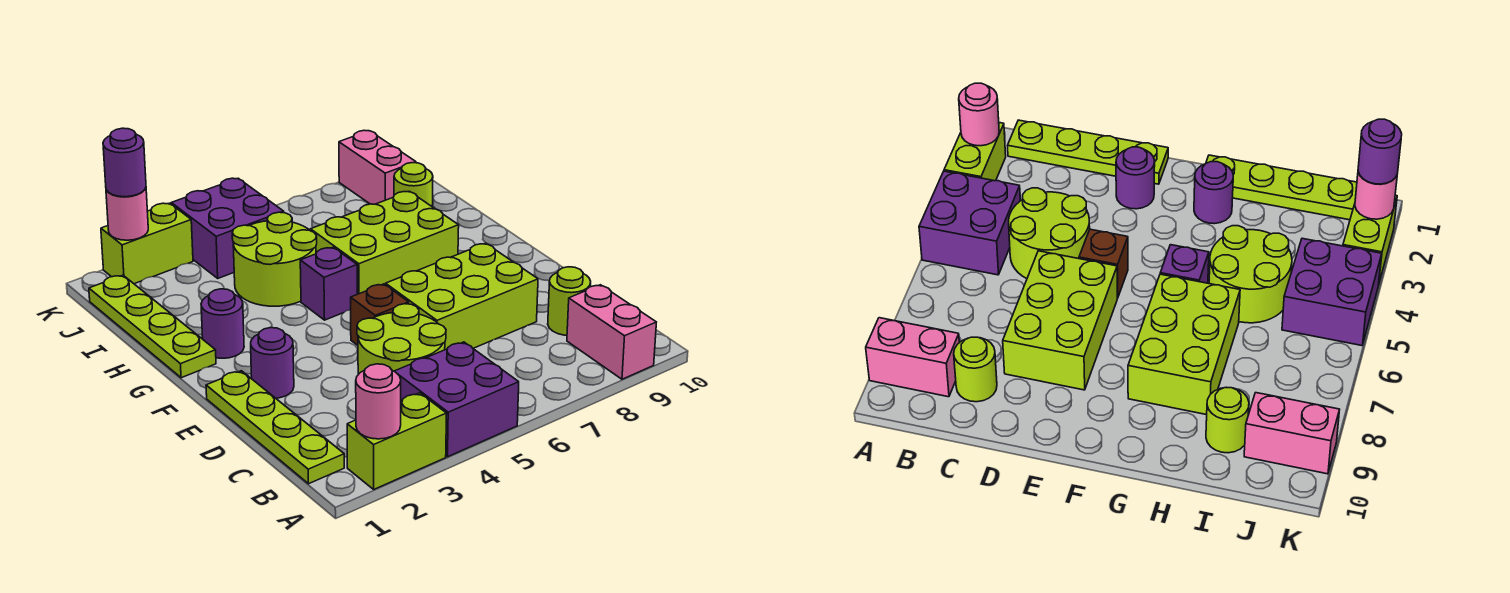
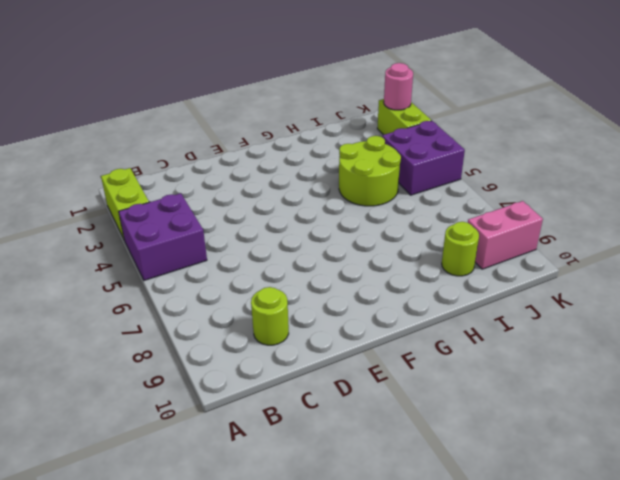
none -> pink 1x2 brick [567,285,656,379]
none -> lime 1x4 plate [206,371,344,484]
none -> lime 2x2 round brick [357,304,446,374]

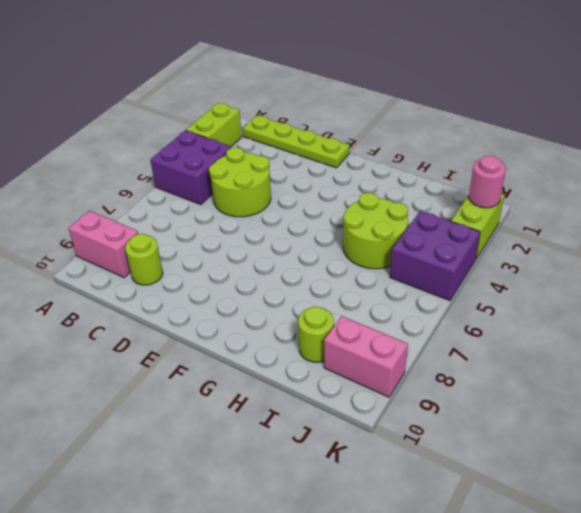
none -> lime 2x3 brick [386,243,538,350]
none -> purple 1x1 round brick [251,328,294,398]
none -> brown 1x1 brick [351,284,409,345]

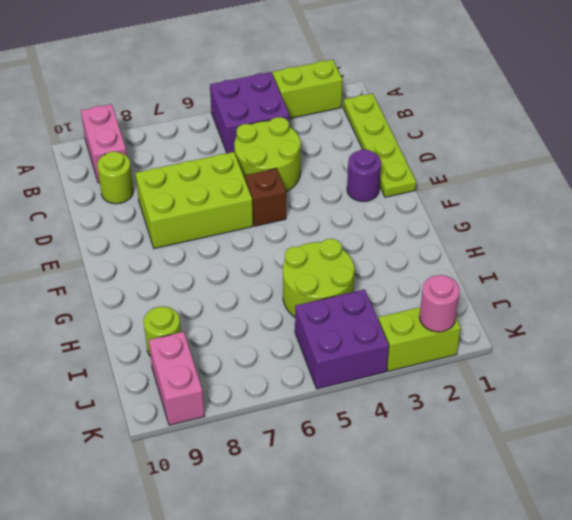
none -> lime 1x4 plate [89,275,216,378]
none -> purple 1x1 round brick [201,289,244,358]
none -> purple 1x1 brick [300,247,357,320]

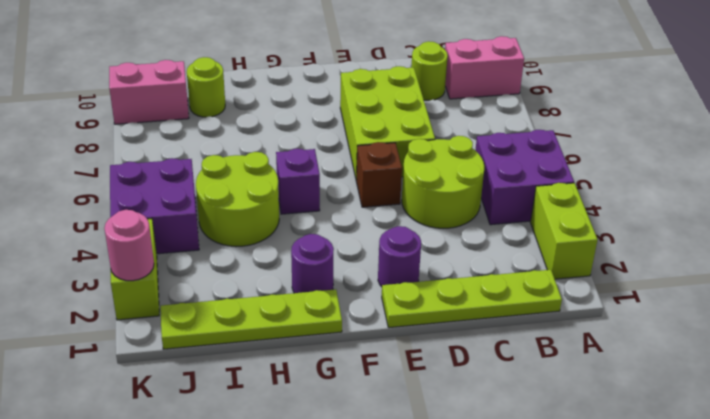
none -> lime 2x3 brick [311,191,459,294]
none -> pink 1x1 round brick [356,364,401,439]
none -> purple 1x1 round brick [103,128,146,197]

